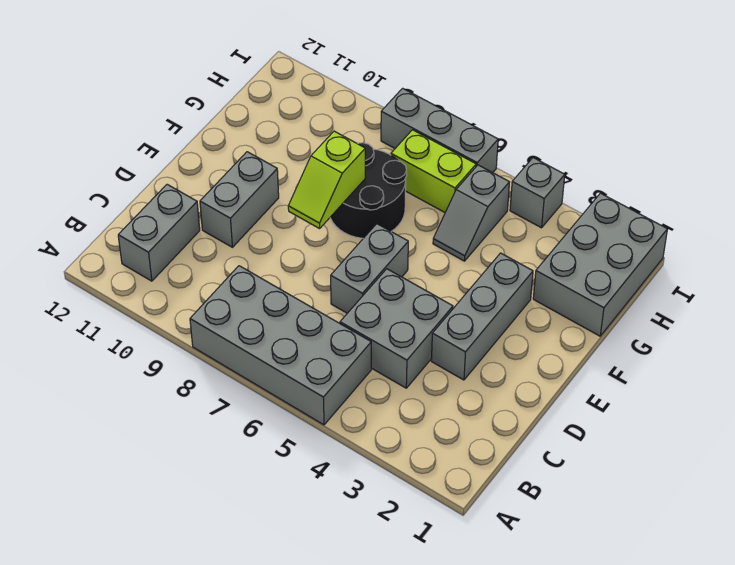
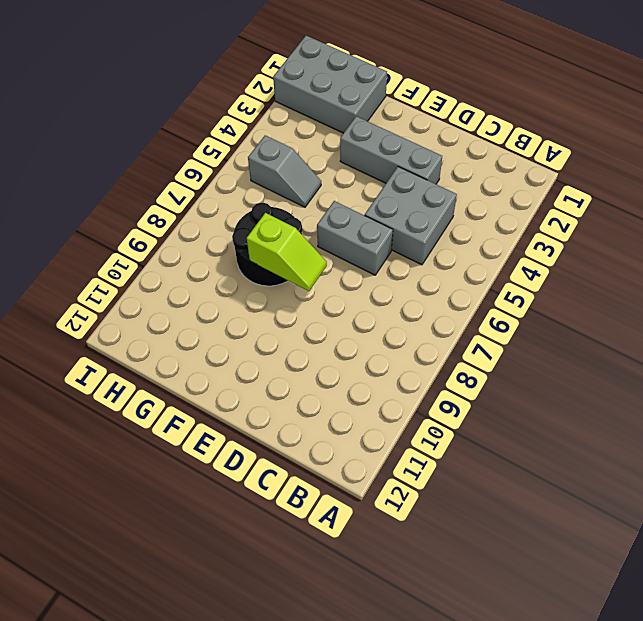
none -> grey 2x4 brick [190,266,371,425]
none -> grey 1x2 brick [118,184,200,281]
none -> grey 1x2 brick [200,152,279,247]

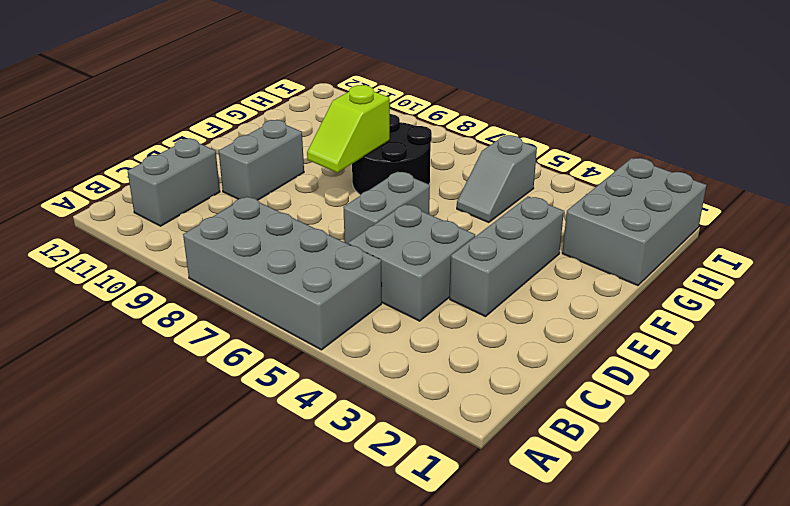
none -> lime 1x2 brick [391,130,476,212]
none -> grey 1x1 brick [510,158,565,228]
none -> grey 1x3 brick [381,88,498,173]

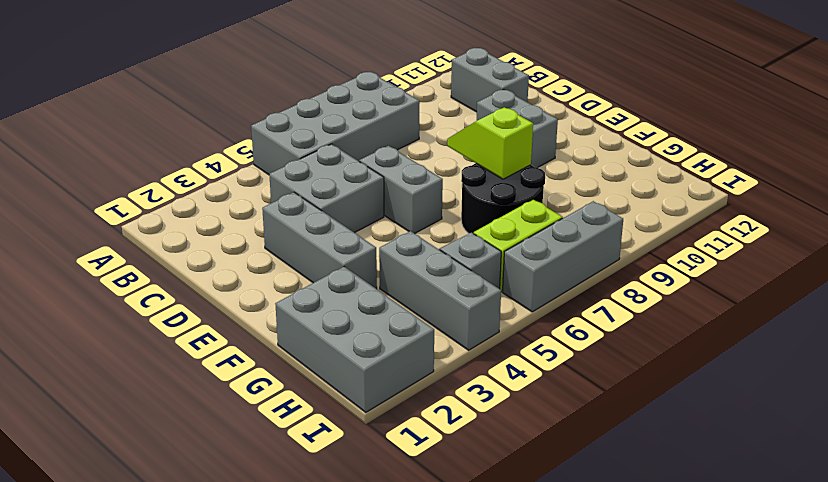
grey 1x3 brick [379,231,501,350] -> grey 1x1 brick [510,158,565,228]

